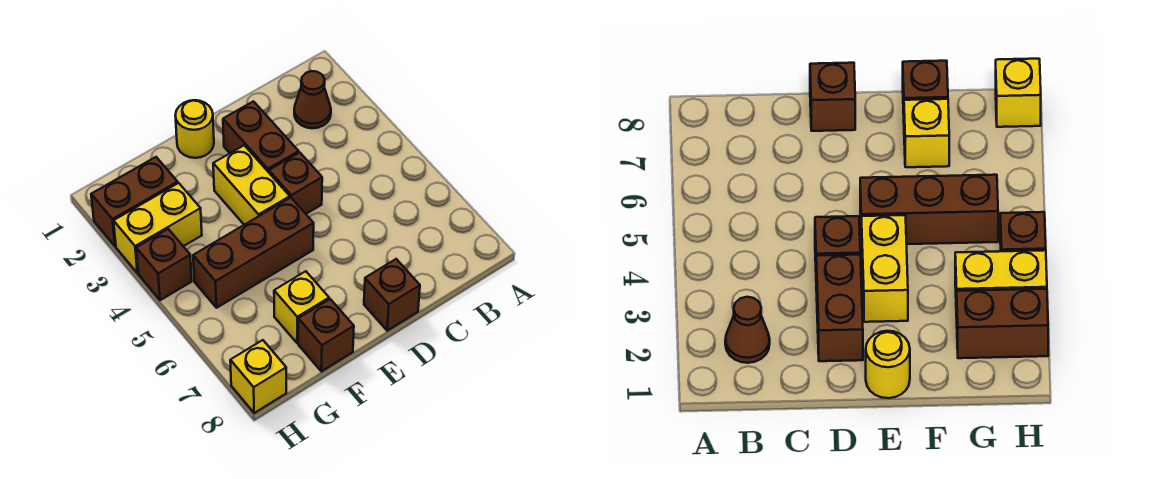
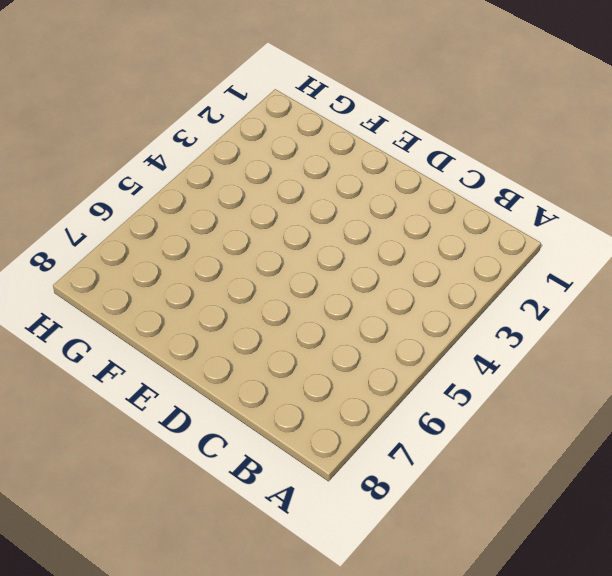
none -> brown 1x1 cone [294,71,331,128]
none -> brown 1x2 brick [223,101,299,172]
none -> brown 1x1 brick [269,152,322,214]

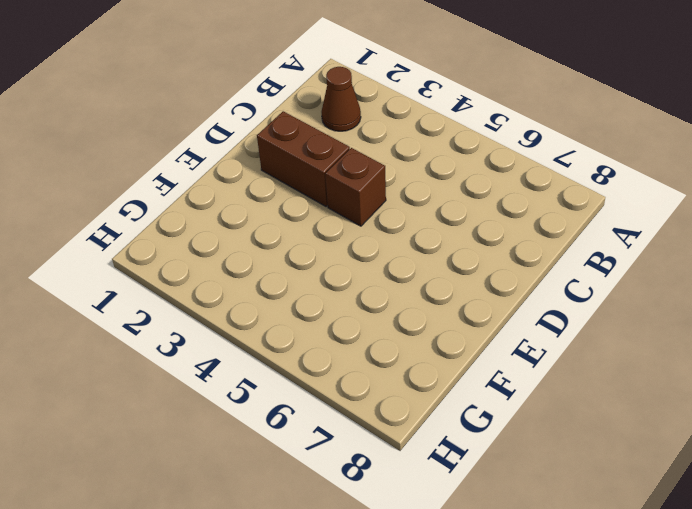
none -> brown 1x1 brick [364,259,420,331]
none -> yellow 1x1 round brick [175,100,214,158]
none -> yellow 1x2 brick [213,145,290,225]

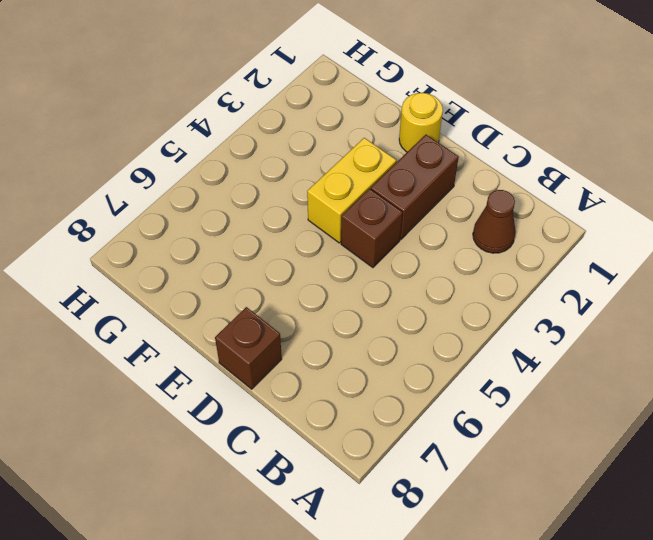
none -> brown 1x3 brick [193,198,314,308]
none -> yellow 1x1 brick [274,271,329,343]
none -> brown 1x1 brick [298,299,354,371]

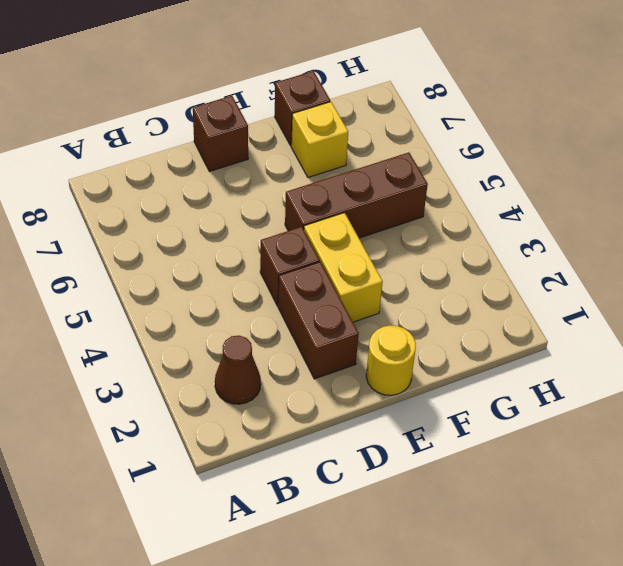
none -> brown 1x2 brick [91,157,178,246]
none -> yellow 1x2 brick [114,183,202,273]
none -> brown 1x1 brick [136,229,192,300]

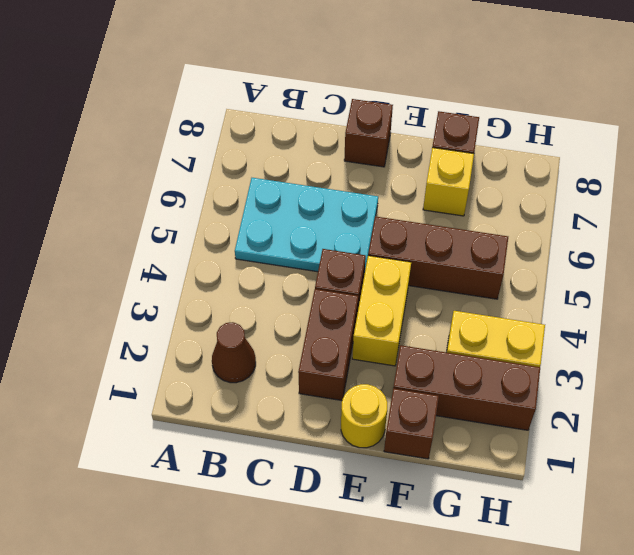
cyan 2x3 plate [235,178,378,272] -> none
brown 1x1 brick [384,388,439,459] -> brown 1x1 brick moved to [136,229,192,300]
brown 1x3 brick [393,345,540,430] -> brown 1x2 brick [91,157,178,246]
none -> yellow 1x1 brick [230,340,286,413]

